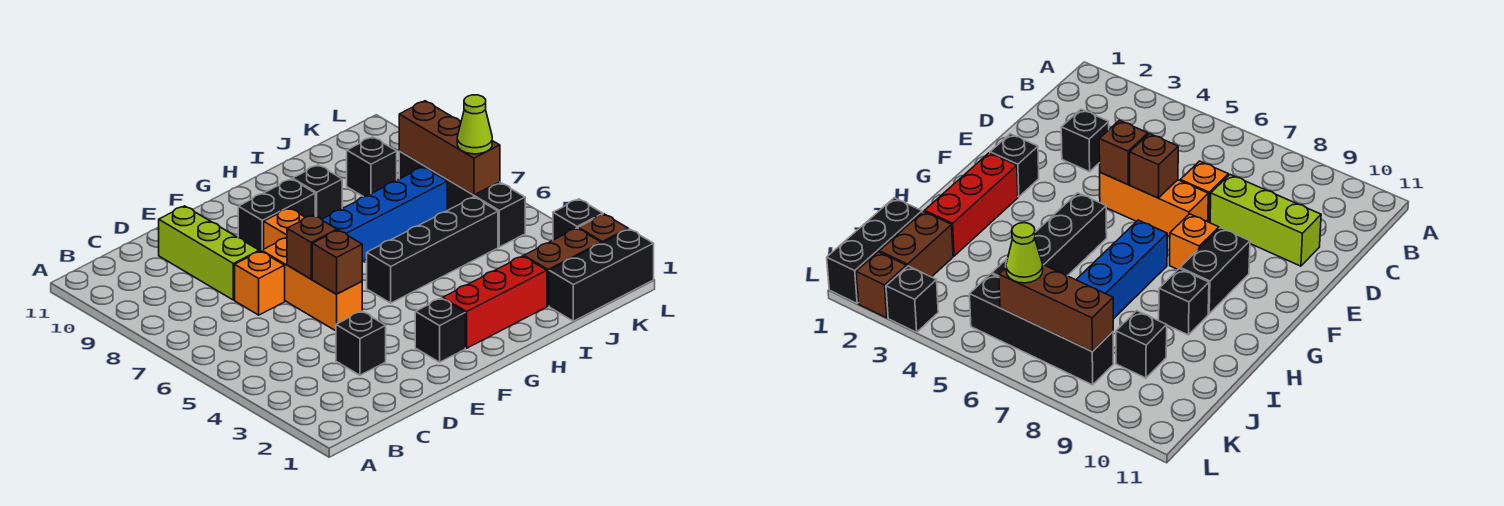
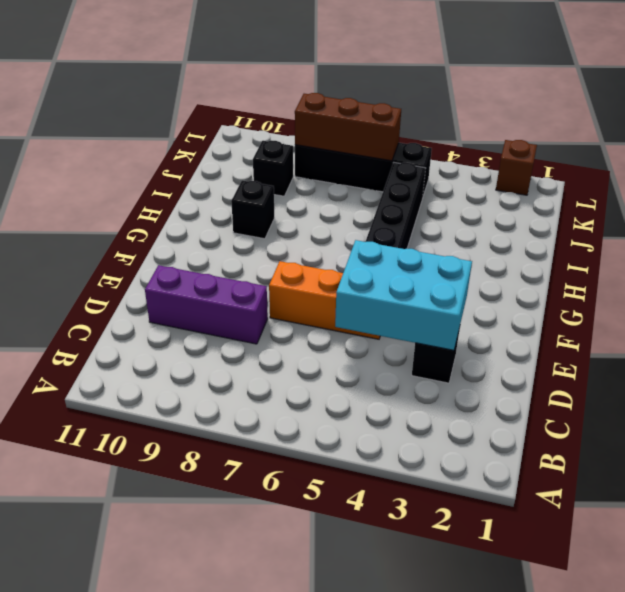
cyan 2x3 brick [335,240,472,350] -> brown 1x1 brick [312,230,362,294]
purple 1x3 brick [145,265,268,344] -> lime 1x3 brick [159,206,259,300]
none -> orange 1x1 brick [235,251,285,315]
none -> black 1x1 brick [415,298,465,362]
none -> orange 1x1 brick [264,208,305,249]

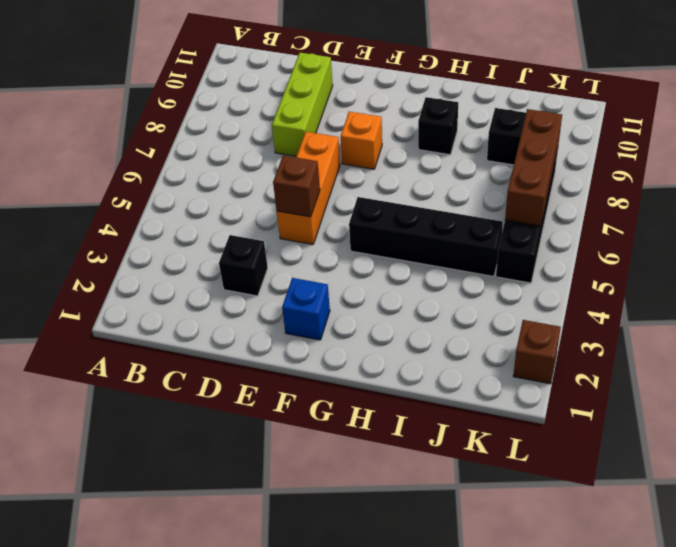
blue 1x1 brick [282,278,330,340] -> black 1x1 brick [415,298,465,362]
none -> orange 1x1 brick [235,251,285,315]
none -> black 1x2 brick [238,179,315,251]
none -> red 1x3 brick [443,256,547,348]

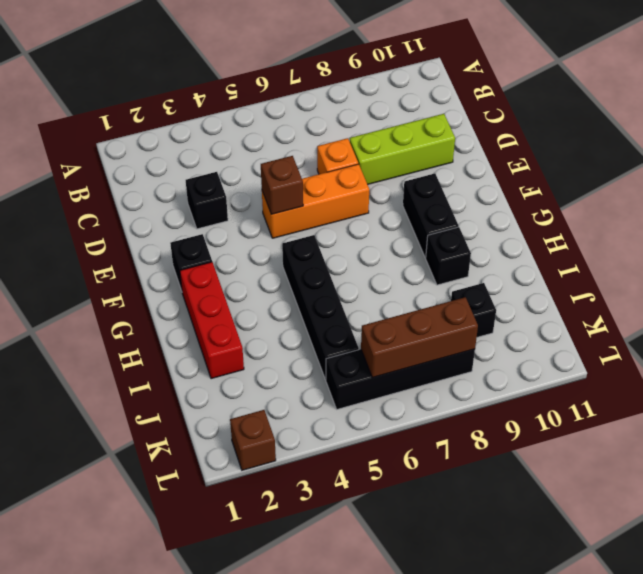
none -> orange 1x1 brick [264,208,305,249]
none -> blue 1x4 brick [322,167,447,262]
none -> black 1x3 brick [549,229,654,321]

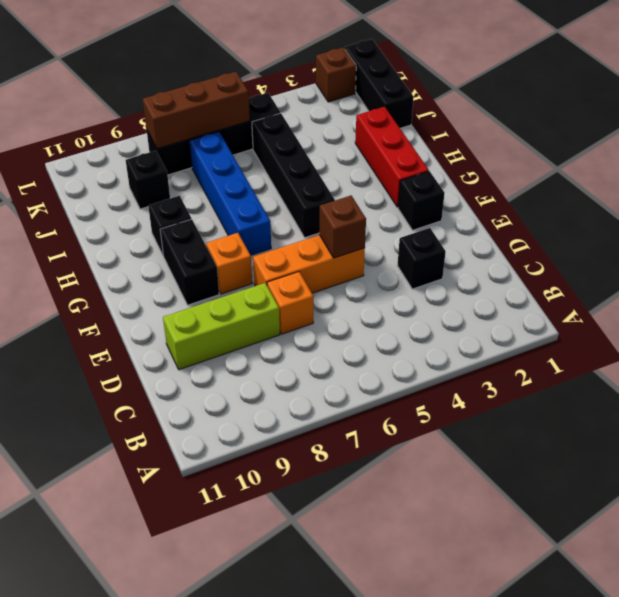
none -> brown 1x2 brick [524,228,601,306]
none -> black 1x1 brick [553,199,603,240]
none -> brown 1x1 brick [287,215,337,279]

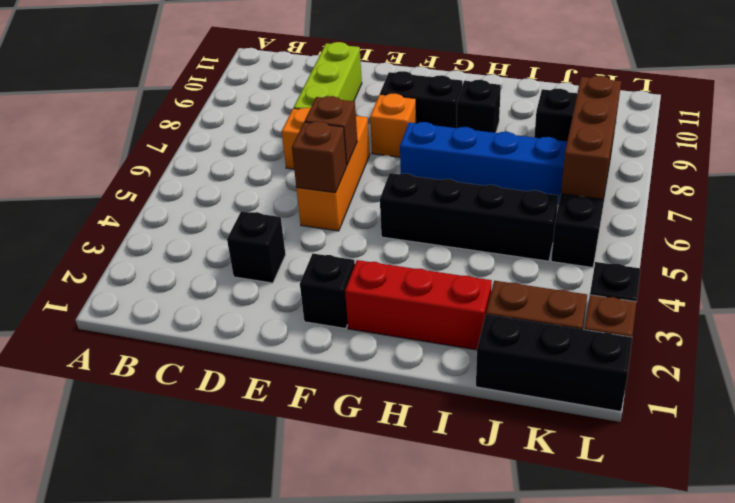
none -> lime 1x1 cone [457,95,492,154]

